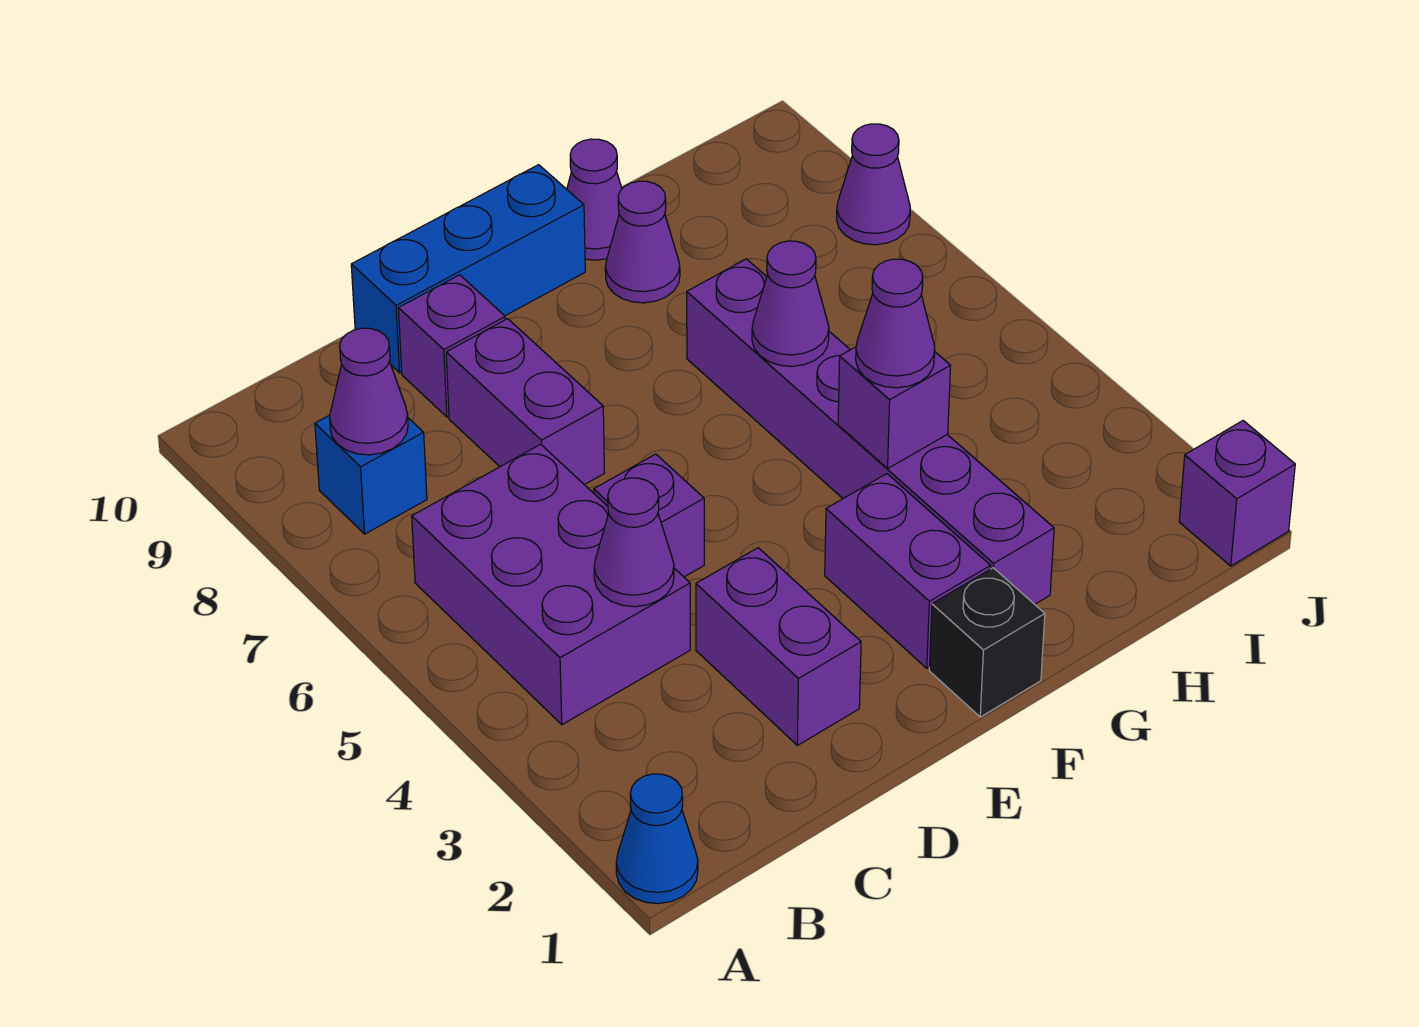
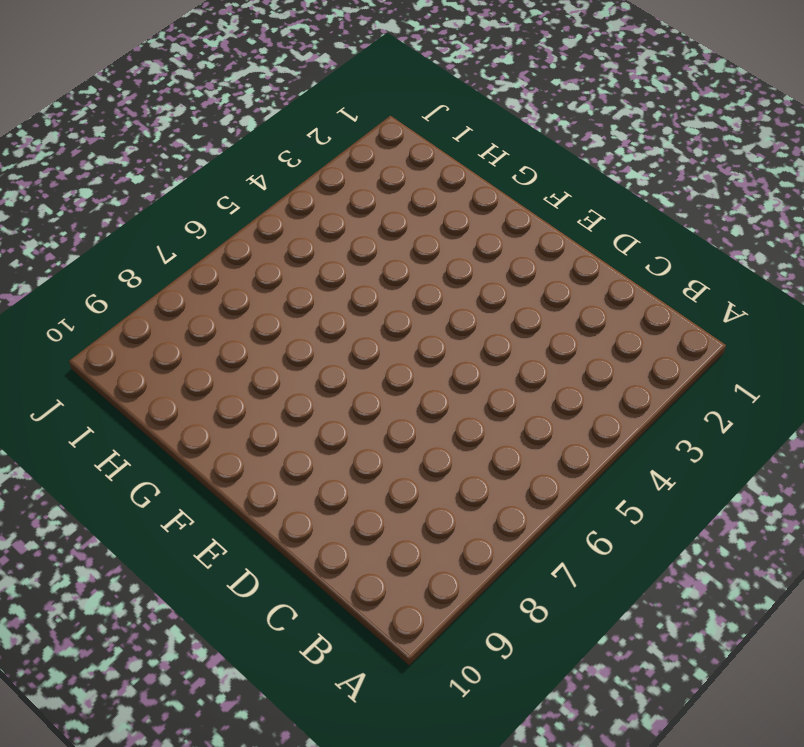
none -> blue 1x1 cone [616,774,698,904]
none -> purple 2x3 brick [412,444,690,725]
none -> blue 1x1 brick [315,415,427,534]

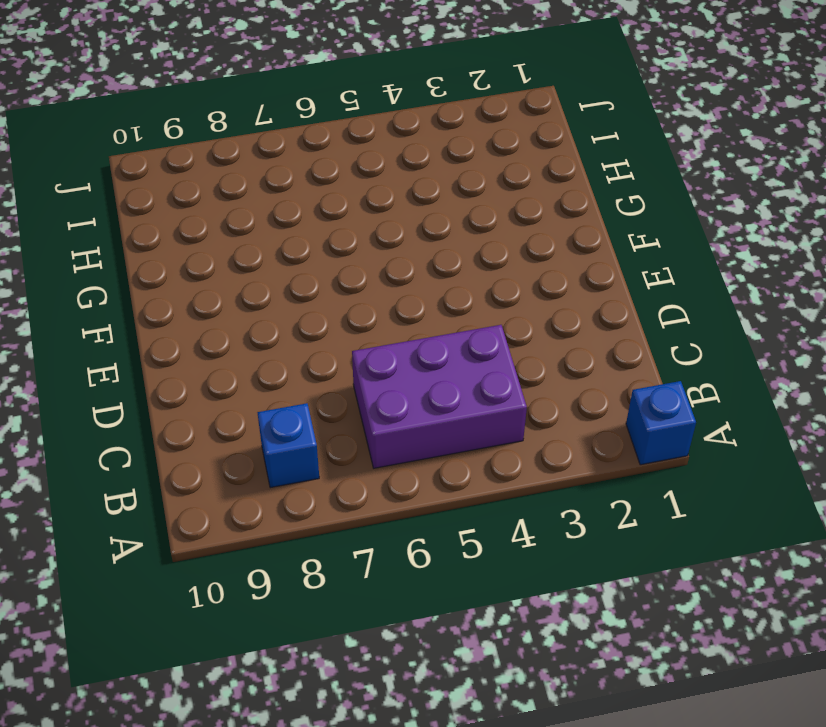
blue 1x1 brick [626,381,696,465] -> blue 1x1 cone [616,774,698,904]
none -> purple 1x2 brick [696,548,861,745]
none -> purple 1x1 brick [594,454,704,577]
none -> purple 1x2 brick [446,319,604,485]

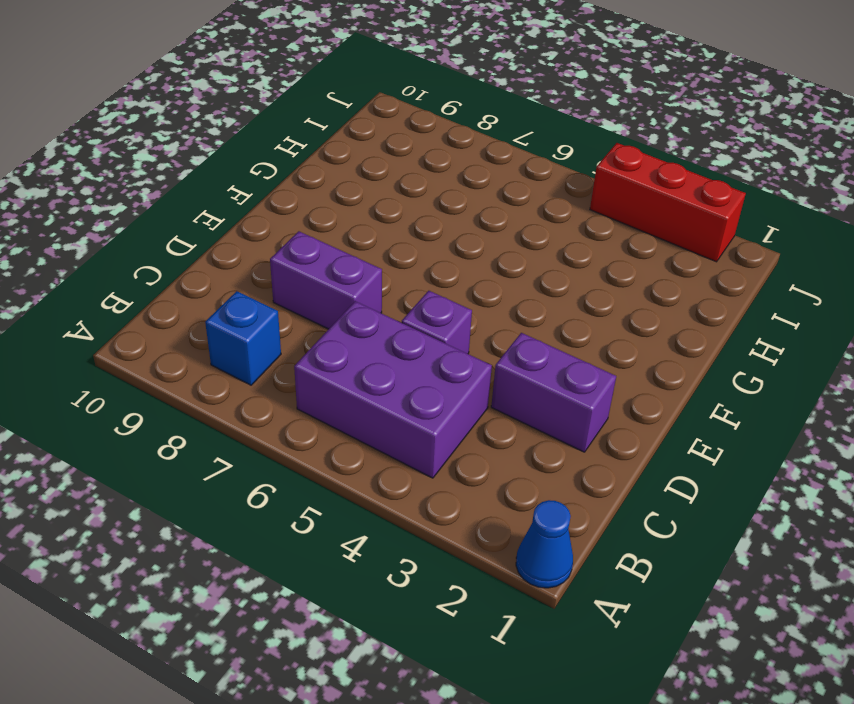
red 1x3 brick [590,143,746,262] -> none
none -> purple 1x1 brick [398,275,505,417]
none -> blue 1x3 brick [351,165,585,373]
none -> black 1x1 brick [929,568,1045,717]

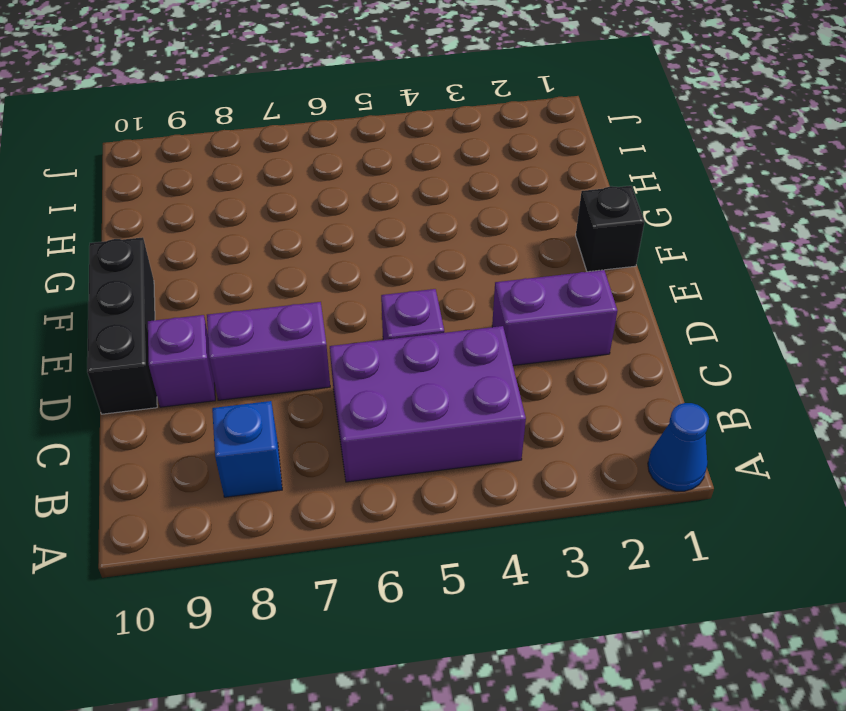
black 1x3 brick [87,237,157,414] -> blue 1x3 brick [351,165,585,373]
none -> purple 1x2 brick [825,474,991,668]
none -> purple 1x6 brick [687,259,1054,604]
none -> purple 1x1 cone [605,181,680,303]

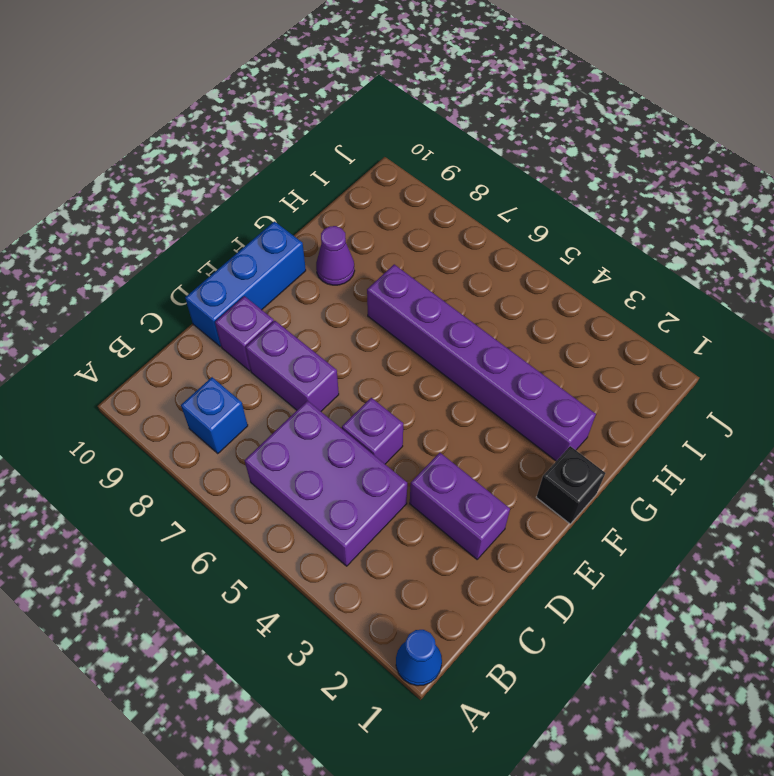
none -> purple 1x2 brick [825,474,991,668]
none -> purple 1x1 cone [567,139,622,260]
none -> purple 1x1 brick [1179,421,1295,566]

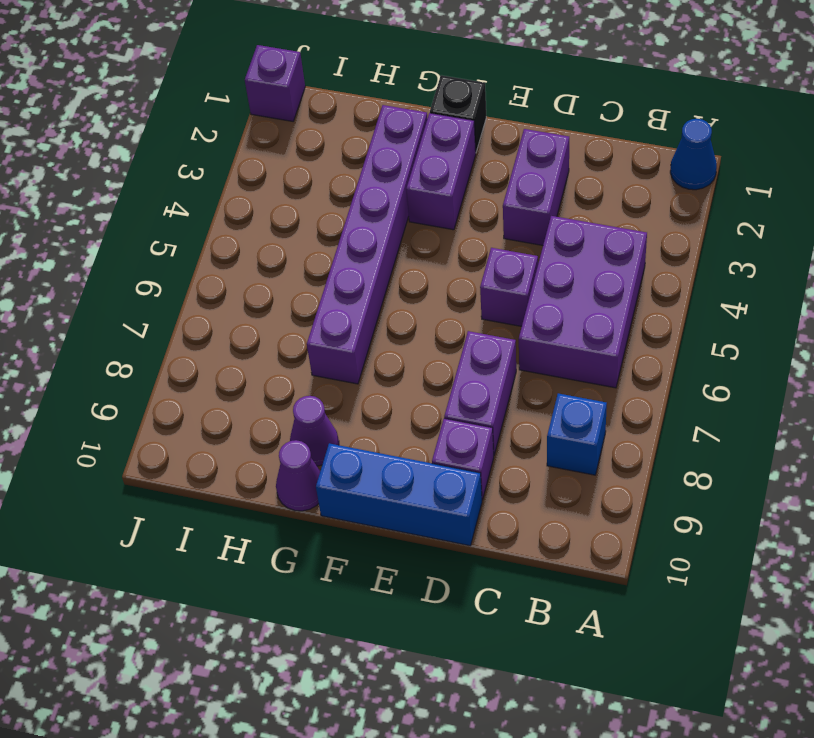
none -> purple 1x1 cone [837,124,910,245]
none -> purple 1x1 cone [330,328,408,455]
none -> purple 1x1 cone [594,478,674,607]

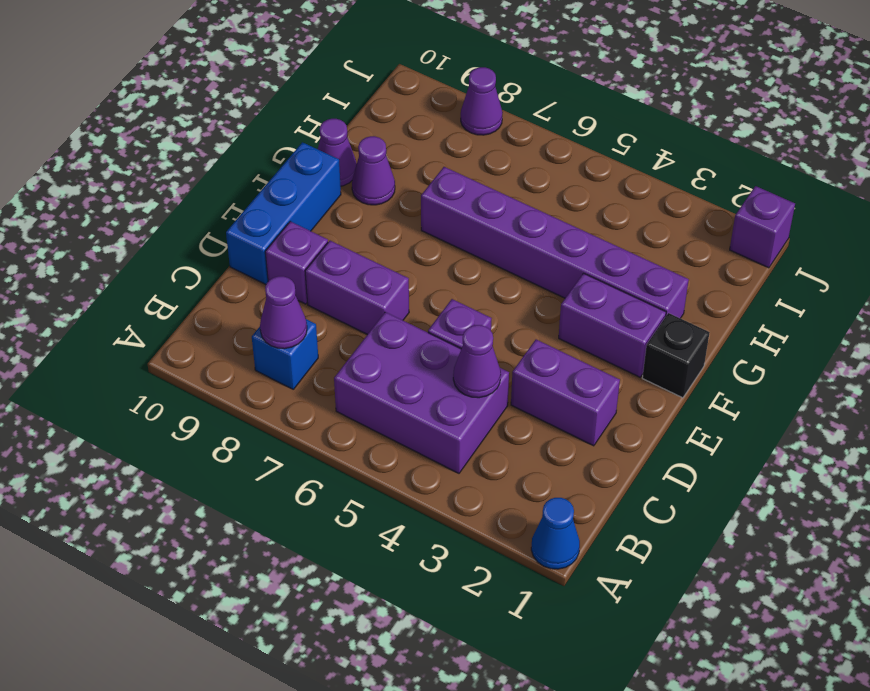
none -> purple 1x1 brick [838,347,951,468]
none -> purple 1x1 cone [752,241,829,366]
none -> purple 1x1 cone [856,259,935,388]

